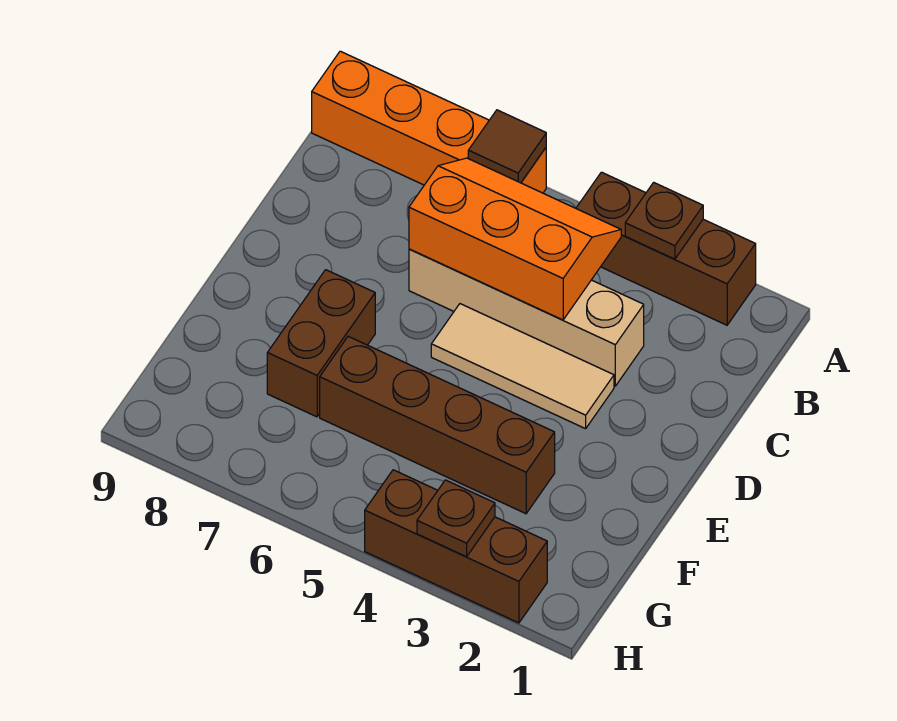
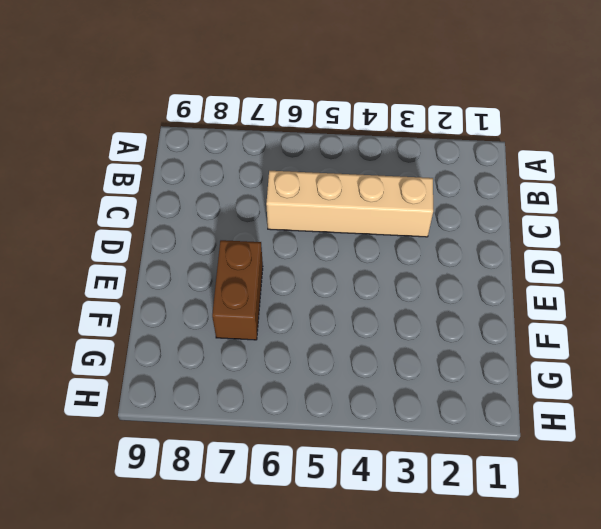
none -> brown 1x3 brick [576,172,756,325]
none -> orange 1x4 brick [312,51,546,193]

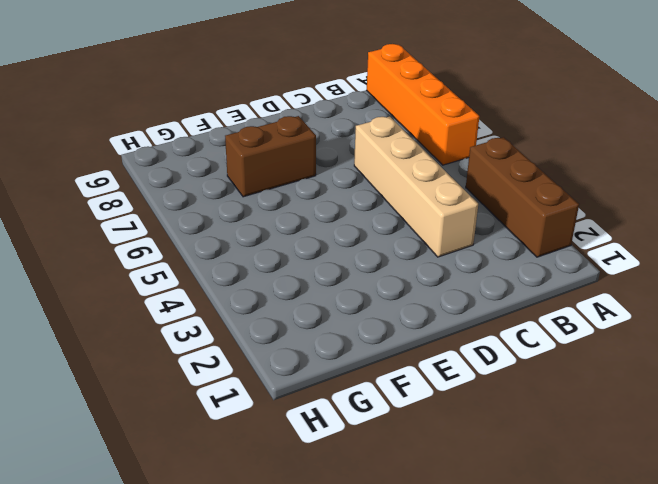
none -> tan 1x3 tile [431,304,614,429]
none -> brown 1x4 brick [320,336,555,514]

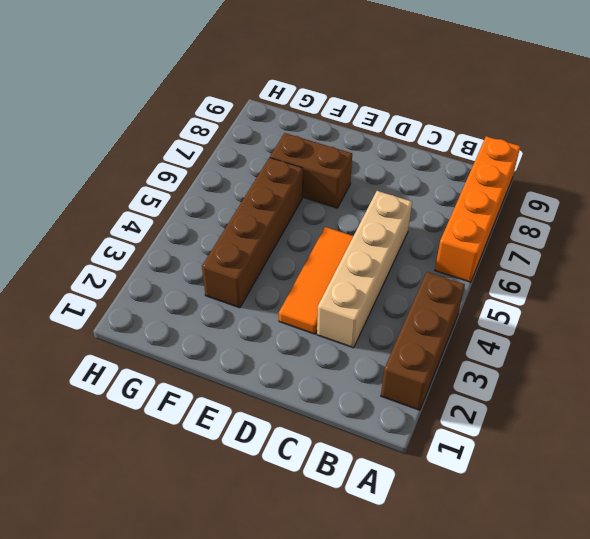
orange 1x3 tile [279,227,353,334] -> tan 1x3 tile [431,304,614,429]
none -> brown 1x3 brick [365,470,547,623]
none -> brown 1x1 plate [625,182,703,259]

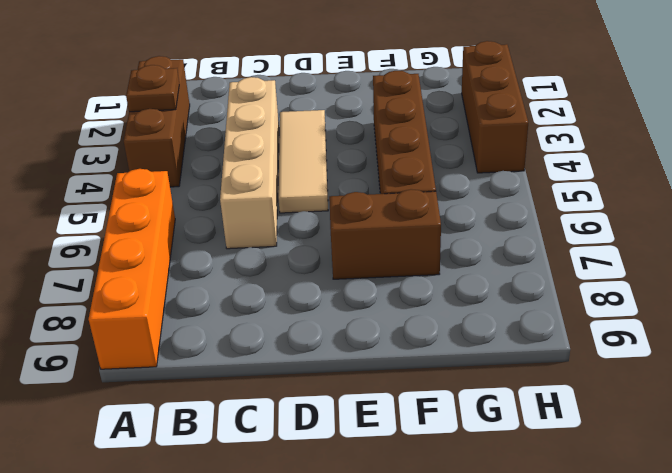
none -> brown 1x1 tile [468,110,546,183]
none -> orange 2x3 slope [409,158,621,320]

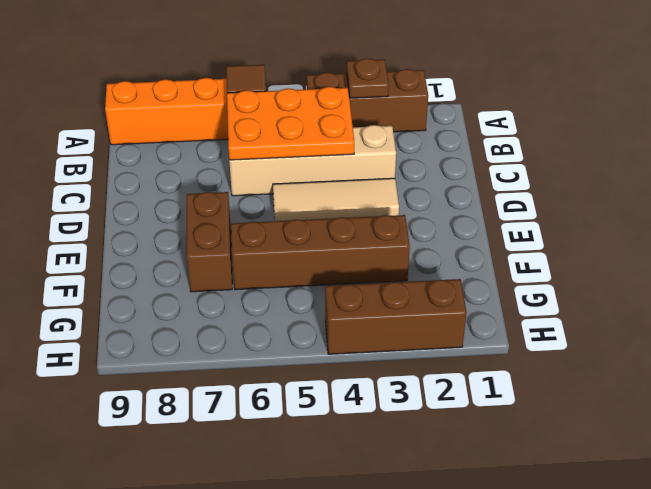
orange 2x3 plate [227,87,354,160] -> orange 2x3 slope [409,158,621,320]
none -> brown 1x1 plate [417,480,495,557]

